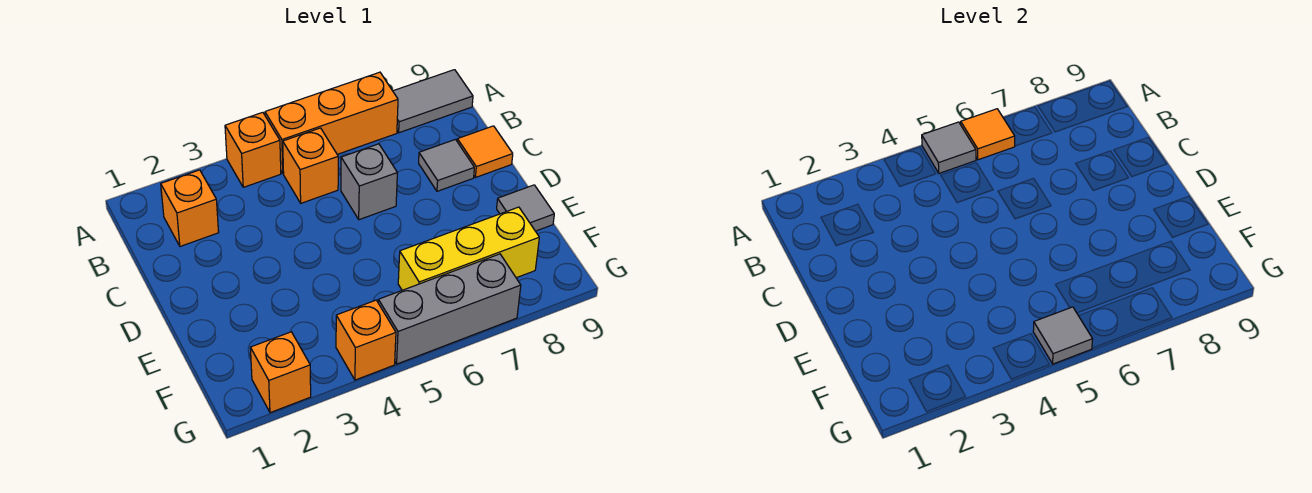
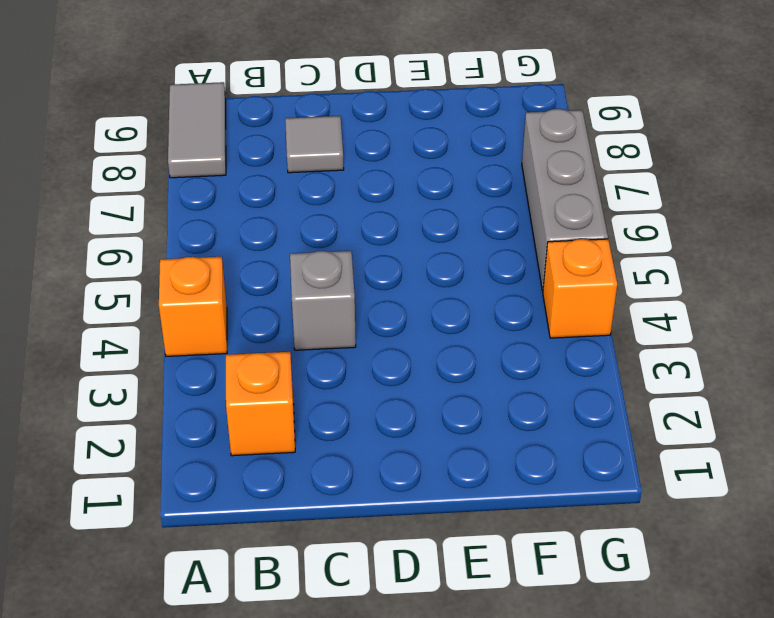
grey 1x1 brick [290,251,356,350] -> grey 1x1 brick moved to [341,144,397,220]
none -> orange 1x3 brick [265,72,398,173]
none -> orange 1x1 brick [283,128,338,203]
none -> orange 1x1 tile [457,126,513,178]

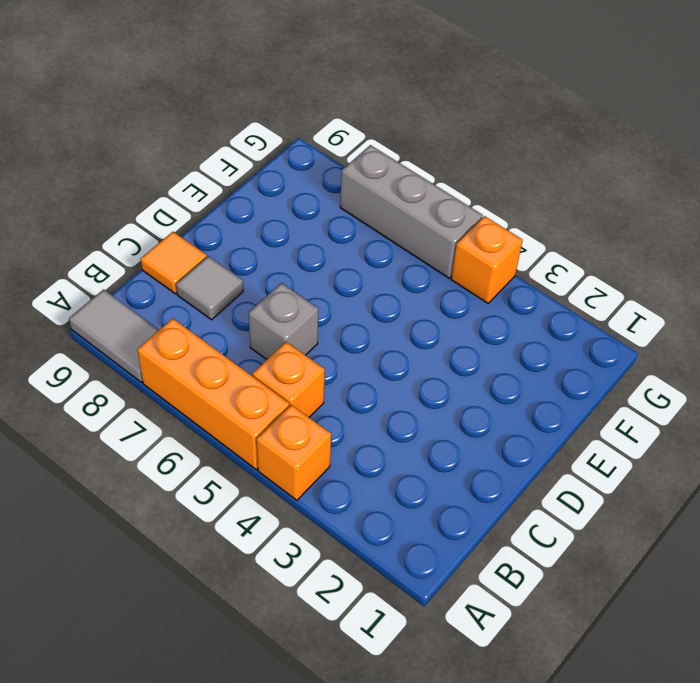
none -> orange 1x1 brick [161,170,219,246]
none -> grey 1x1 tile [497,185,554,231]
none -> yellow 1x3 brick [398,207,539,290]

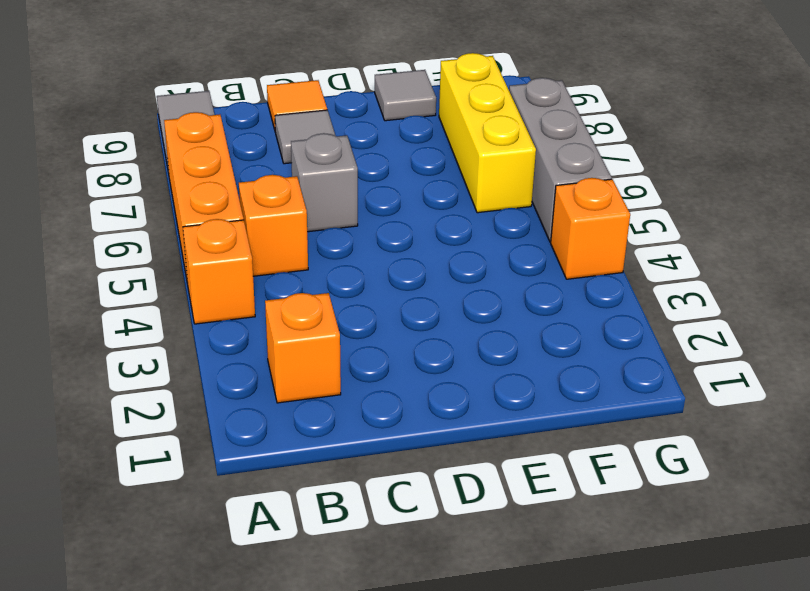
none -> orange 1x1 brick [250,332,311,413]
none -> grey 1x1 tile [922,122,976,173]
none -> orange 1x1 tile [961,109,1015,160]

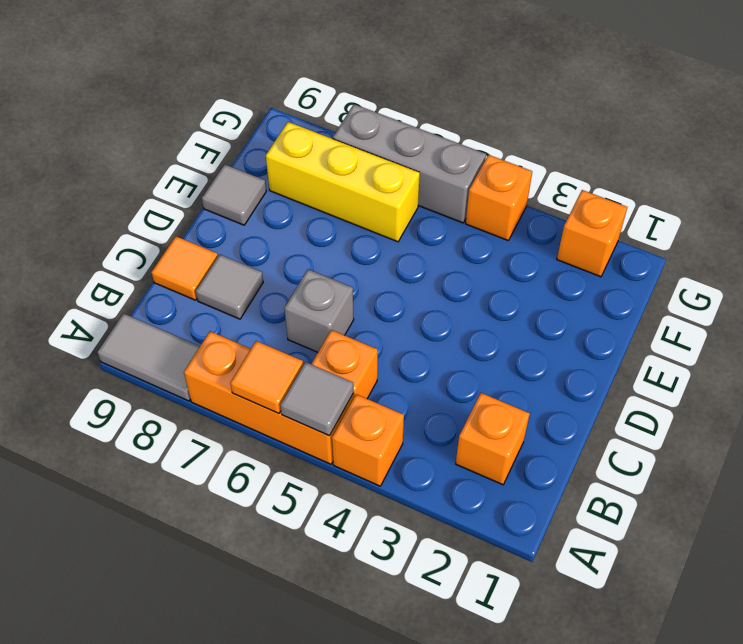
none -> grey 1x1 tile [1033,307,1093,364]

